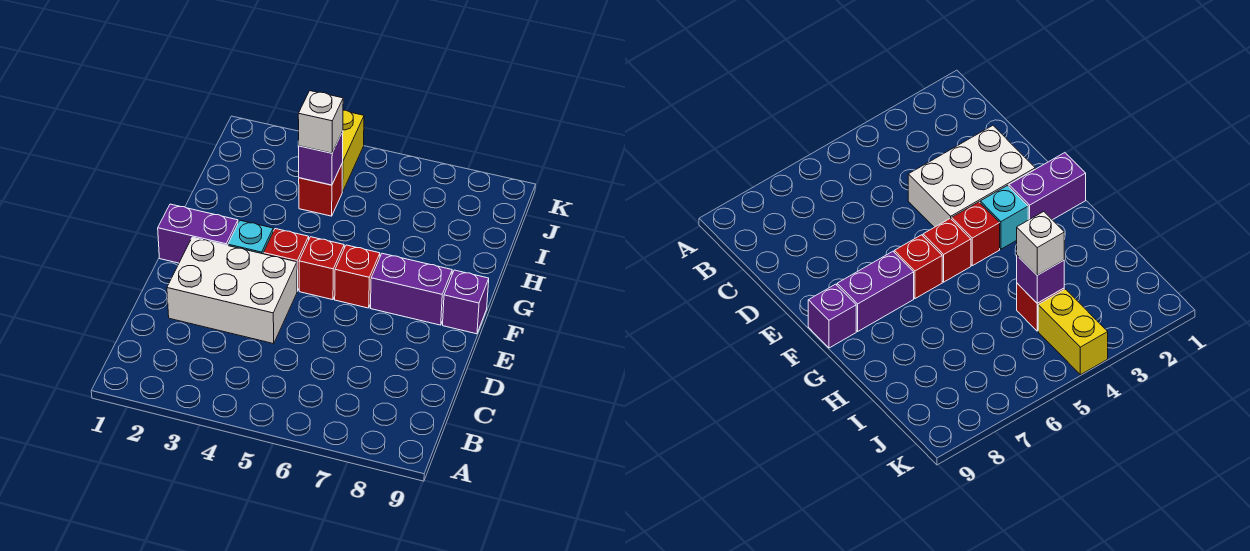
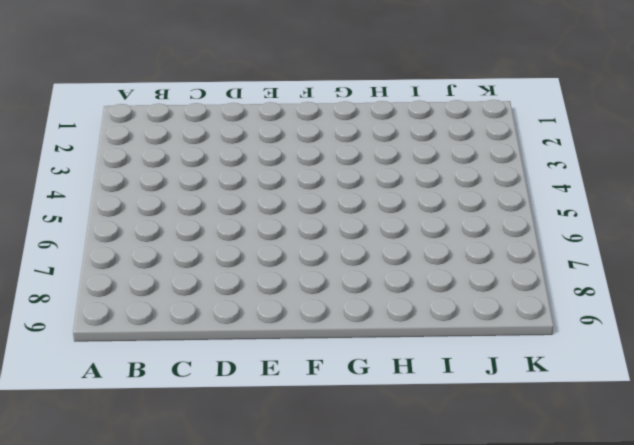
none -> white 2x3 brick [167,237,297,344]
none -> purple 1x2 brick [158,204,238,263]
none -> cyan 1x1 brick [228,220,273,254]

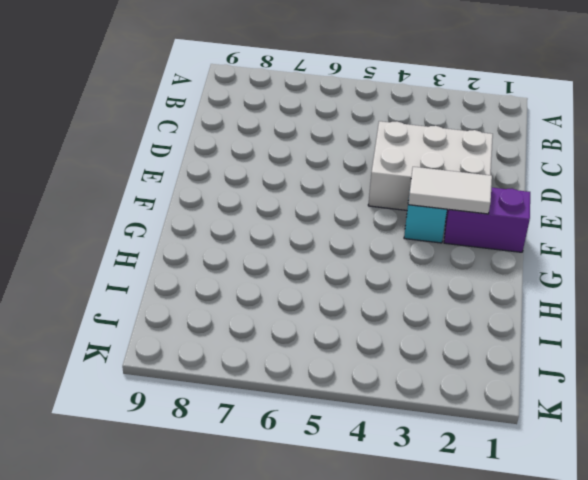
white 1x2 tile [408,167,492,214] -> none
none -> red 1x1 brick [263,229,309,291]
none -> red 1x1 brick [299,237,344,300]
none -> red 1x1 brick [335,245,380,308]

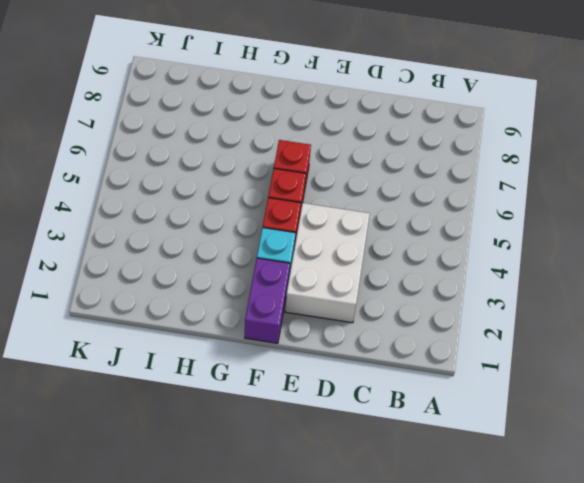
none -> purple 1x2 brick [371,253,452,325]
none -> purple 1x1 brick [443,270,489,334]
none -> red 1x1 brick [299,164,342,216]

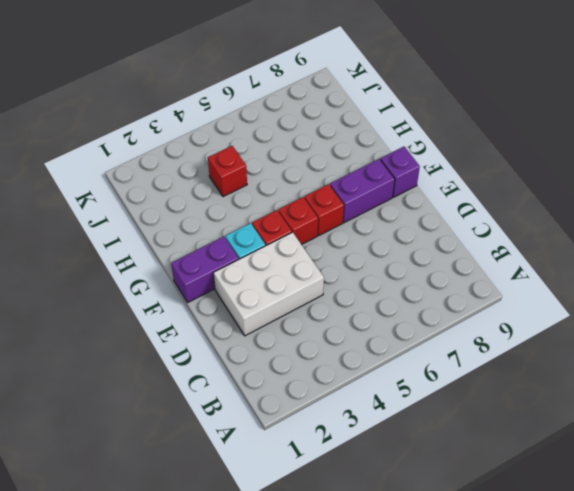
none -> yellow 1x2 brick [342,110,364,192]
none -> purple 1x1 brick [299,131,343,185]
none -> white 1x1 brick [298,91,343,153]

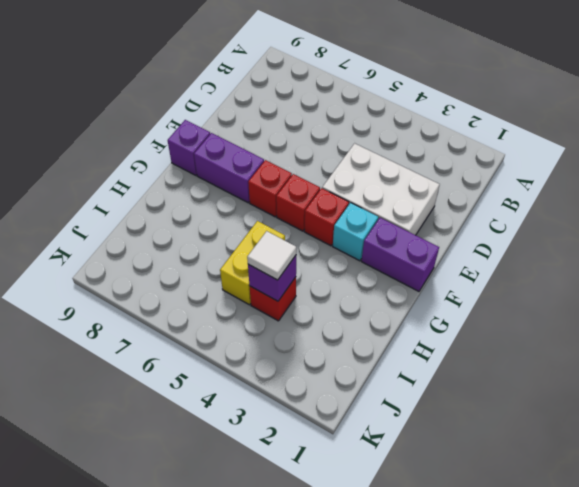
yellow 1x2 brick [220,221,285,305] -> yellow 1x2 brick moved to [342,110,364,192]
white 1x1 tile [247,231,296,280] -> white 1x1 brick [298,91,343,153]

